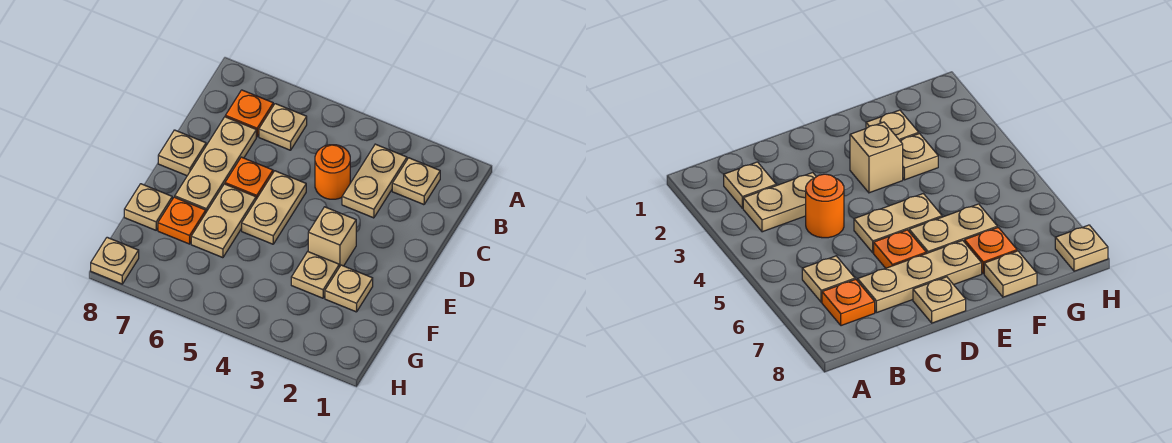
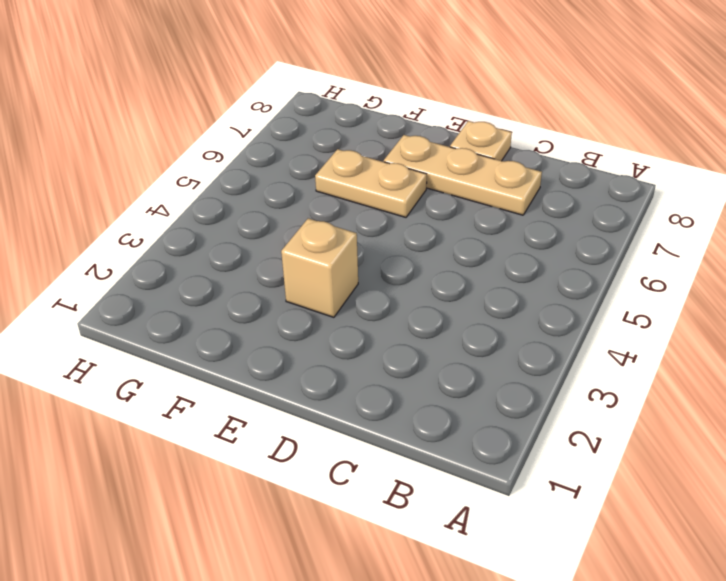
none -> tan 1x1 plate [392,158,440,205]
none -> tan 1x2 plate [342,144,407,218]
none -> tan 1x1 plate [259,104,307,150]

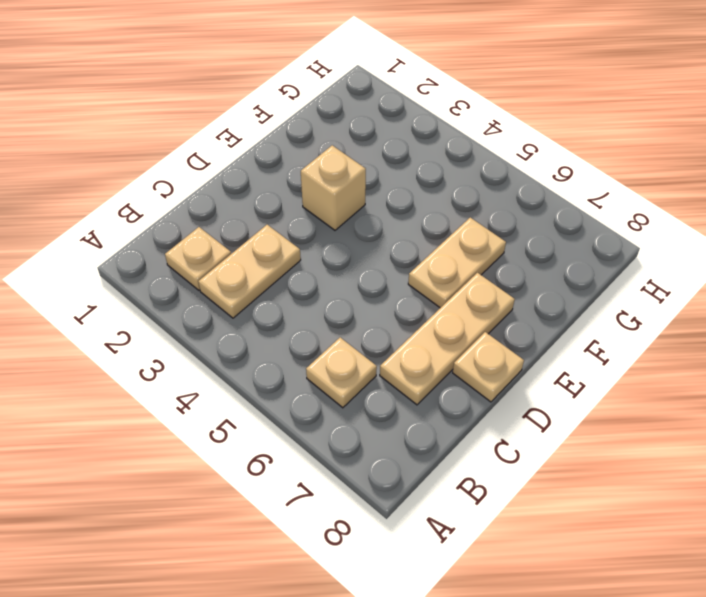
none -> orange 1x1 plate [225,90,273,137]
none -> orange 1x1 round brick [315,145,350,199]
none -> tan 1x2 plate [242,171,306,244]

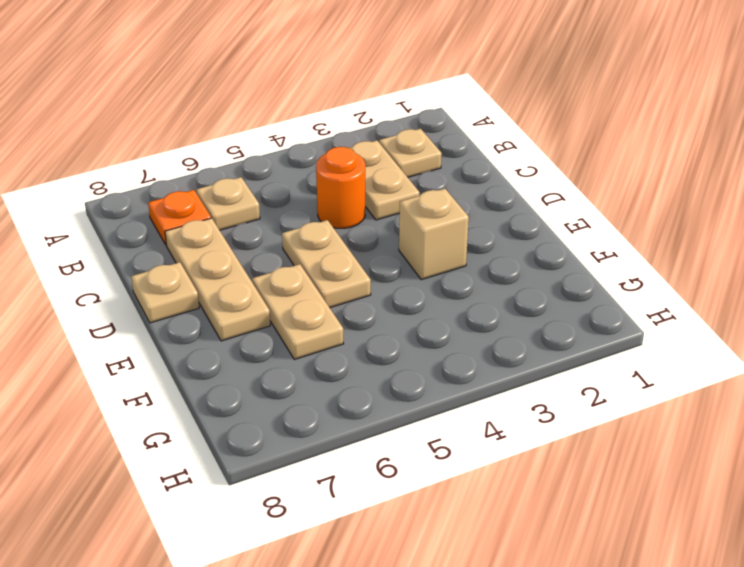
none -> orange 1x1 plate [225,157,273,199]
none -> tan 1x1 plate [325,265,373,312]
none -> tan 1x1 plate [291,252,339,298]

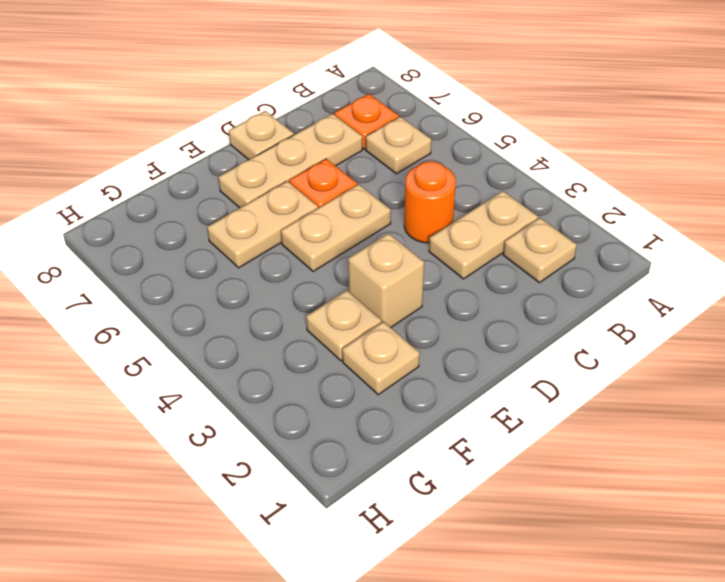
none -> orange 1x1 plate [158,197,206,244]
none -> tan 1x1 plate [124,184,172,230]
none -> tan 1x1 plate [91,237,139,284]

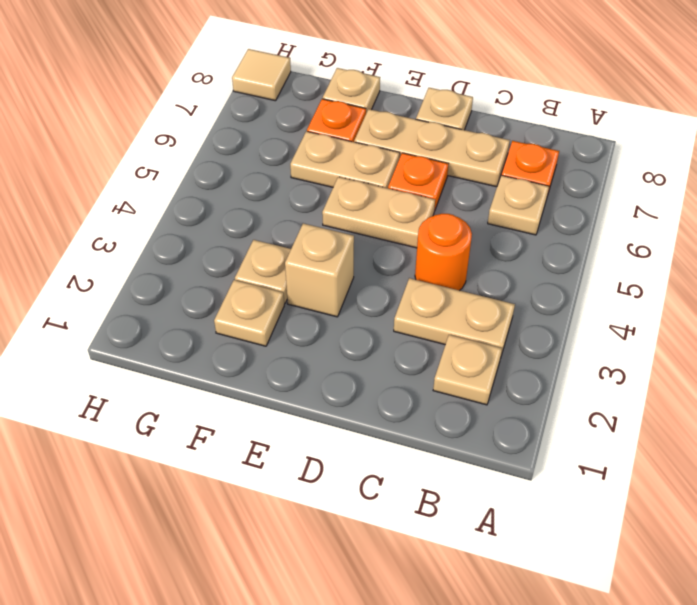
tan 1x1 tile [232,49,291,101] -> tan 1x1 plate [91,237,139,284]

